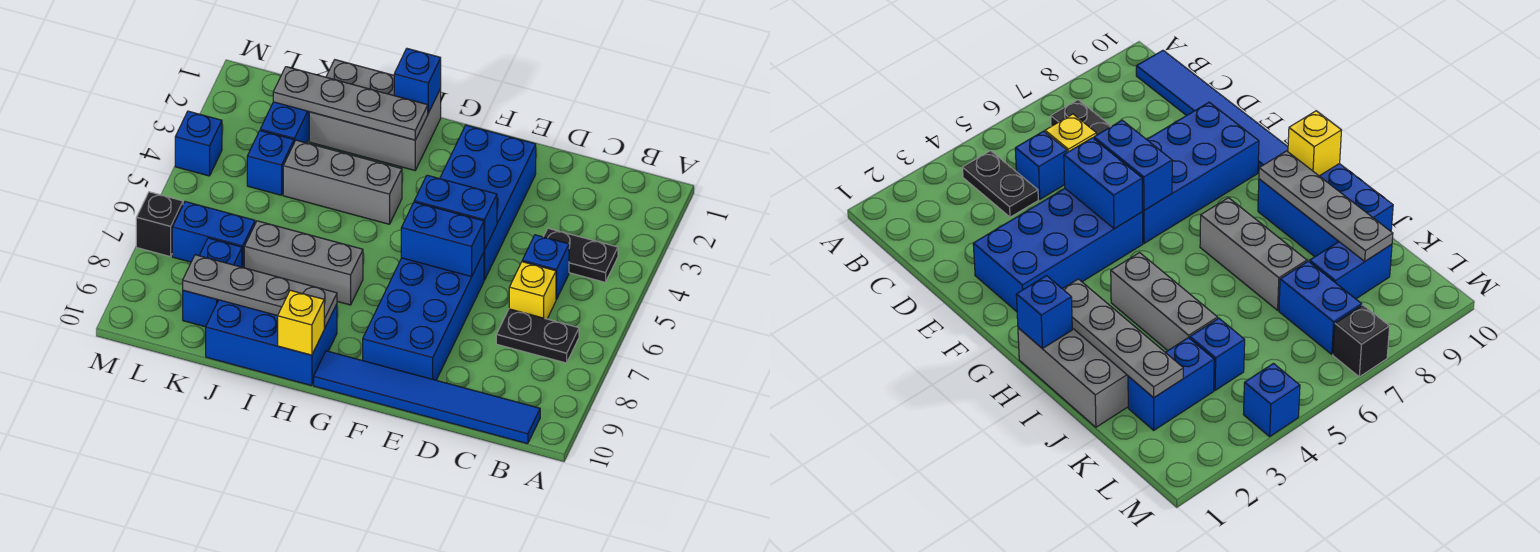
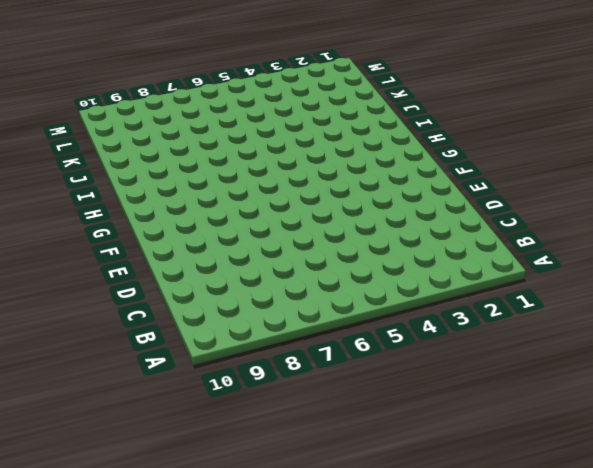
none -> black 1x2 plate [544,228,618,282]
none -> black 1x2 plate [496,309,579,363]
none -> blue 1x6 tile [314,351,540,444]

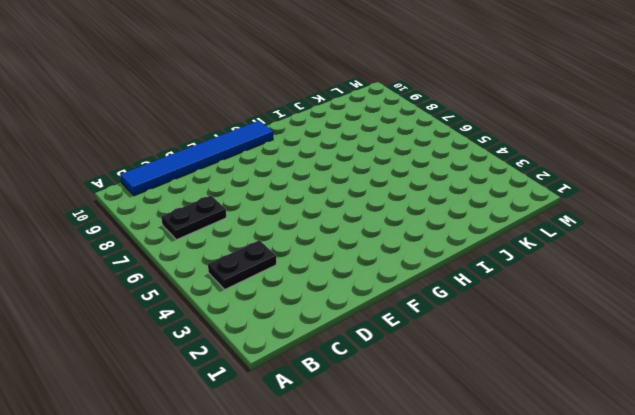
none -> blue 1x1 brick [522,235,569,300]
none -> yellow 1x1 brick [509,262,556,319]
none -> blue 2x4 brick [440,125,536,280]

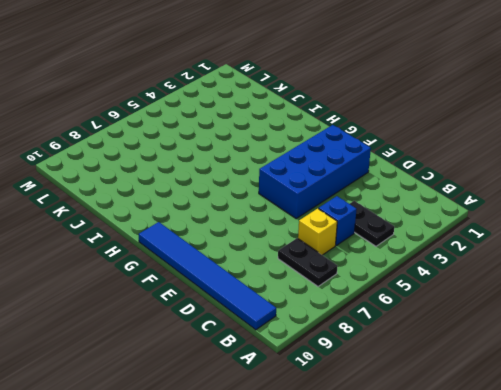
none -> blue 2x4 brick [363,252,484,380]
none -> grey 2x3 brick [309,60,441,170]
none -> grey 1x3 brick [283,140,402,224]

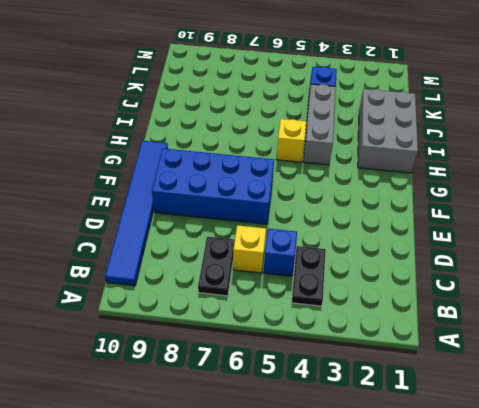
yellow 1x1 brick [276,119,306,162] -> yellow 1x1 brick moved to [278,290,325,355]
none -> blue 2x4 brick [440,125,536,280]
none -> grey 1x3 brick [244,221,363,305]
none -> blue 2x3 brick [206,300,337,386]

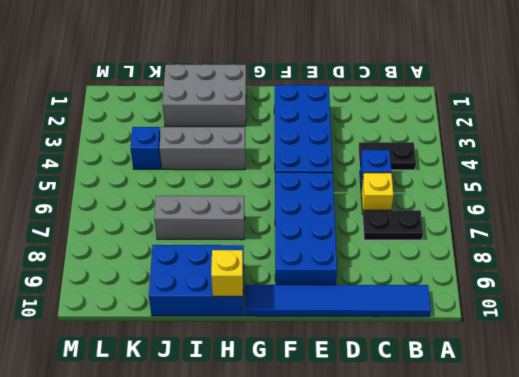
none -> blue 1x2 brick [260,102,309,143]
none -> blue 1x2 brick [172,202,255,268]
none -> blue 1x2 brick [183,238,242,327]

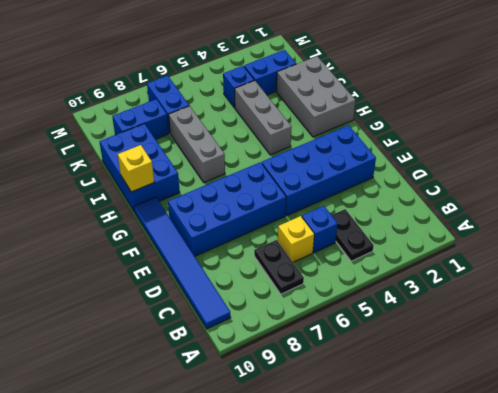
none -> blue 1x1 brick [175,111,222,176]
none -> black 1x1 brick [136,192,183,257]
none -> blue 1x2 brick [414,175,497,250]

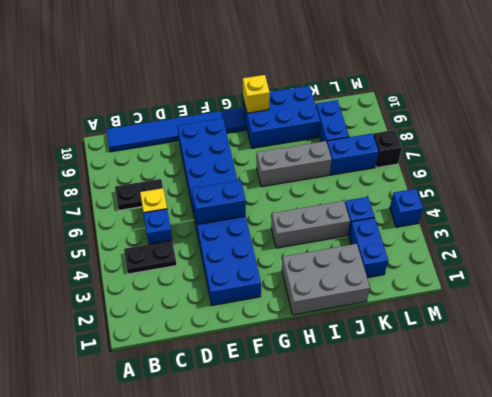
none -> blue 1x2 brick [401,202,484,277]
none -> blue 1x1 brick [394,49,441,113]
none -> grey 1x4 plate [273,67,428,140]

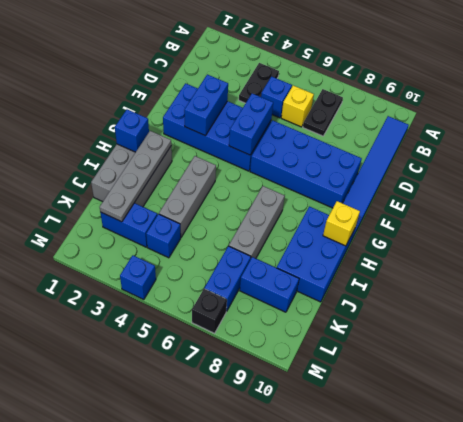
blue 1x2 brick [184,74,228,136] -> blue 1x2 brick moved to [401,202,484,277]
none -> grey 1x4 plate [183,255,337,328]

